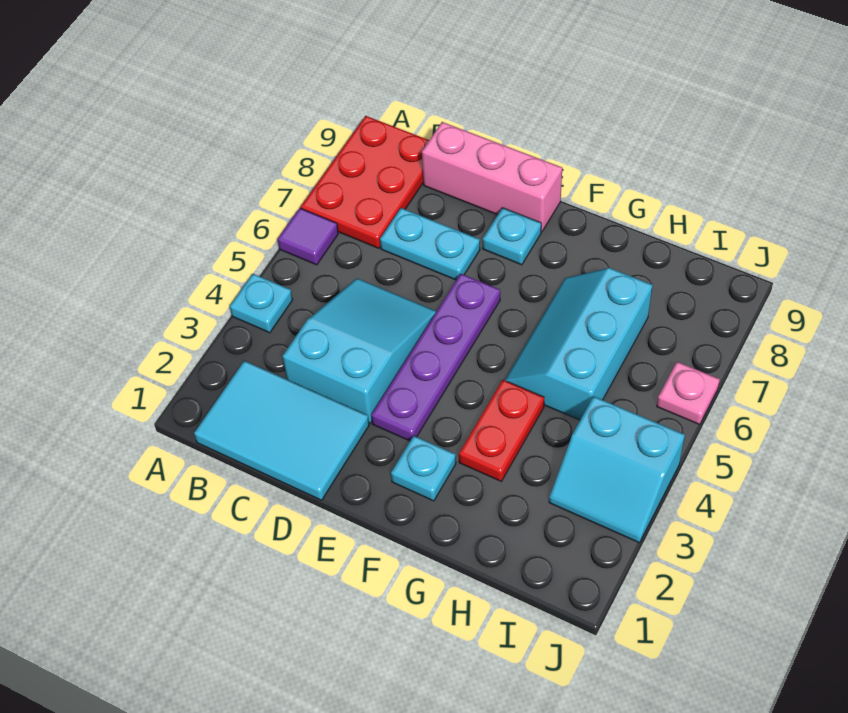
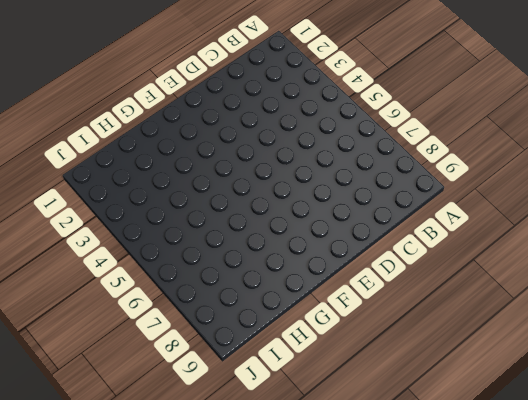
none -> cyan 1x1 plate [230,274,293,333]
none -> purple 1x1 tile [278,208,338,265]
none -> red 2x3 plate [301,116,429,248]

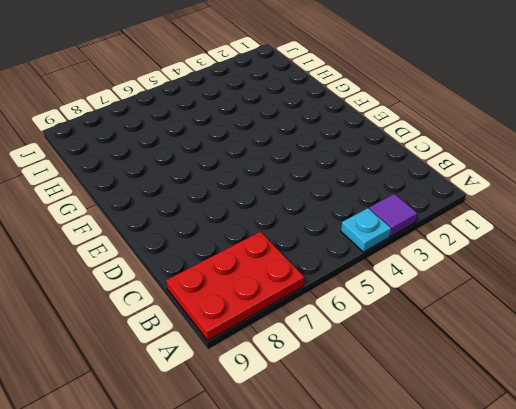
purple 1x1 tile [369,194,418,236] -> purple 1x1 tile moved to [278,208,338,265]
none -> cyan 2x3 tile [194,361,369,500]
none -> cyan 2x3 slope [283,278,437,423]
none -> cyan 1x2 plate [380,208,480,280]

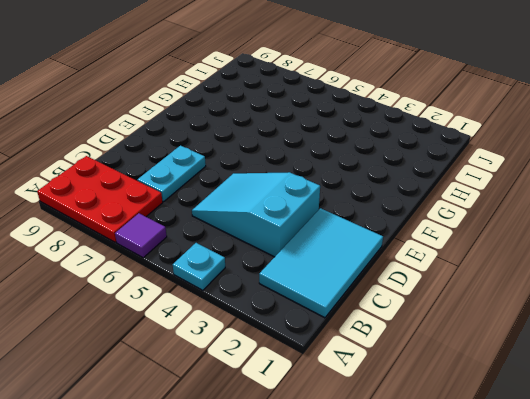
none -> pink 1x3 brick [422,122,562,232]
none -> purple 1x4 plate [371,274,500,441]
none -> cyan 1x1 plate [483,208,541,265]

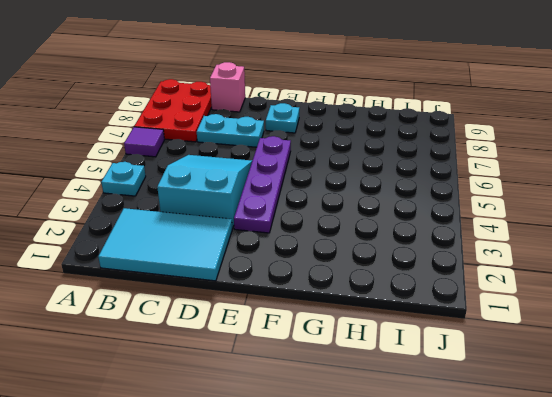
pink 1x1 brick [210,62,245,112] -> pink 1x3 brick [422,122,562,232]
none -> cyan 1x1 plate [391,436,456,501]
none -> red 1x2 plate [459,380,544,481]
none -> cyan 2x3 slope [505,268,652,420]

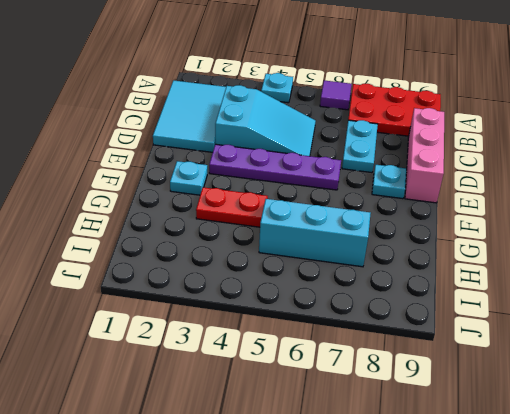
none -> cyan 2x2 slope [549,396,685,543]
none -> pink 1x1 plate [657,362,720,425]

